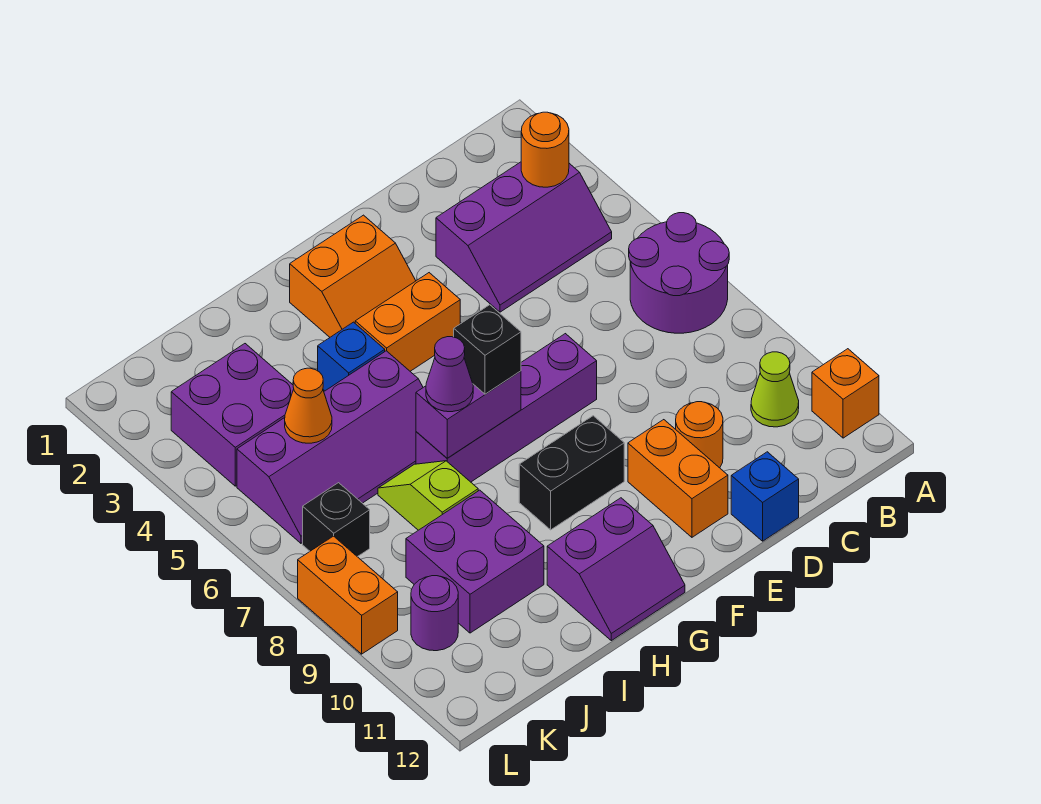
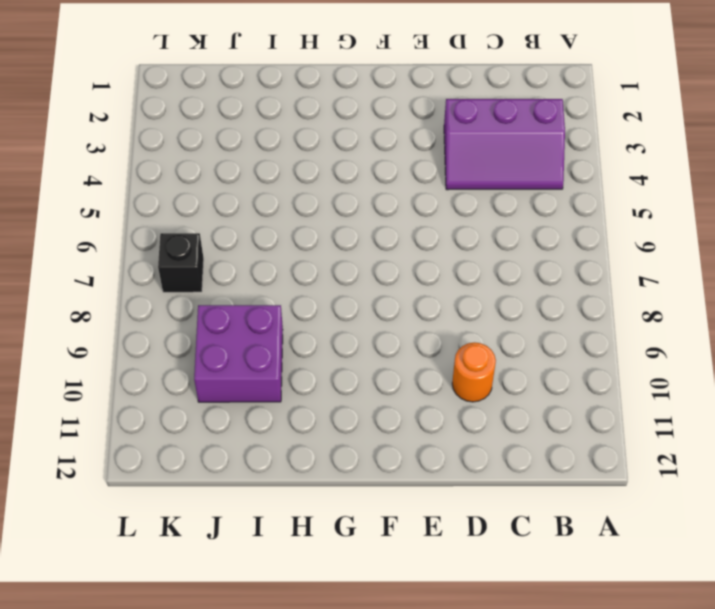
none -> purple 2x2 round brick [629,213,729,333]
none -> orange 1x1 brick [812,349,879,438]
none -> lime 1x1 cone [751,352,799,427]

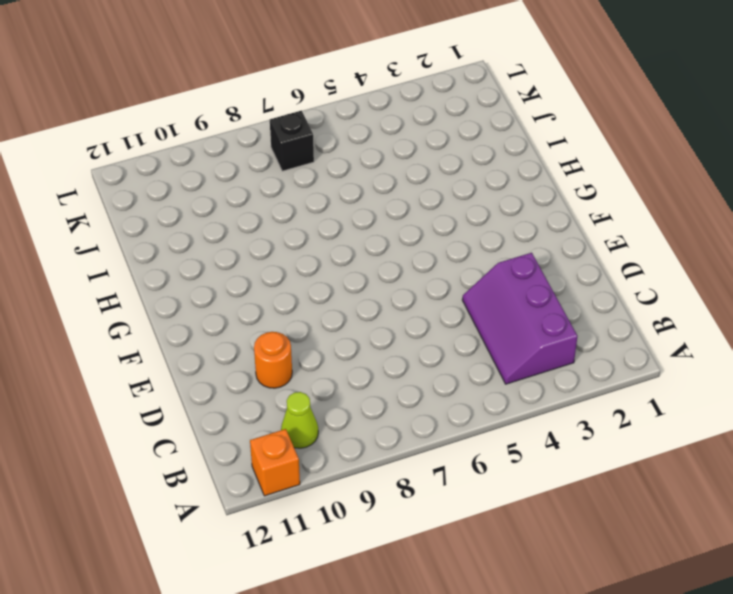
none -> purple 2x2 round brick [629,213,729,333]
none -> blue 1x1 brick [731,452,799,541]
none -> purple 1x4 brick [416,334,597,482]

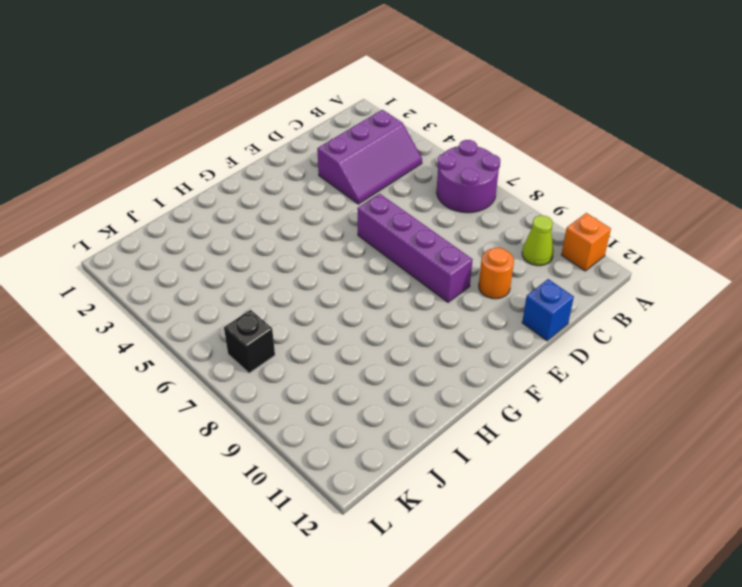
purple 1x4 brick [357,194,473,302] -> purple 1x4 brick turned to [416,334,597,482]
none -> orange 1x2 brick [628,420,728,537]
none -> orange 2x2 slope [290,215,416,337]
none -> orange 1x2 brick [355,273,460,371]

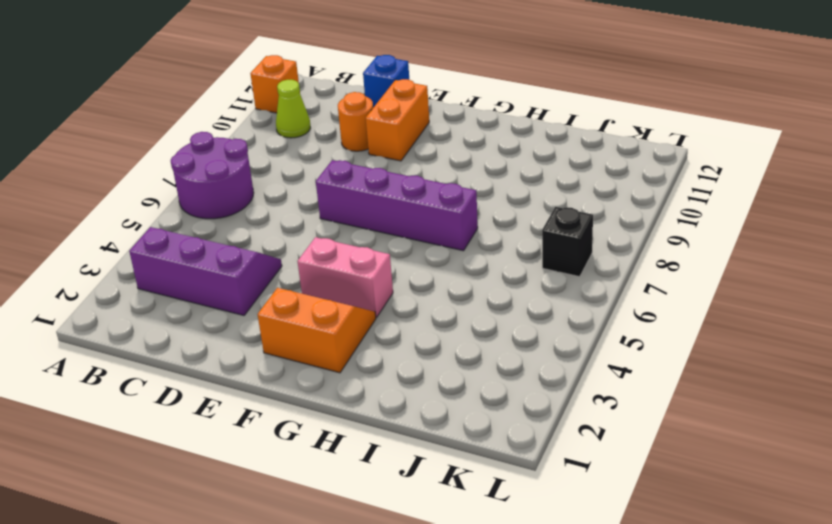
pink 1x2 brick [297,237,393,317] -> orange 1x2 brick [355,273,460,371]
none -> black 1x2 brick [519,416,624,530]
none -> purple 2x2 slope [547,498,685,641]
none -> blue 1x1 brick [318,322,385,391]

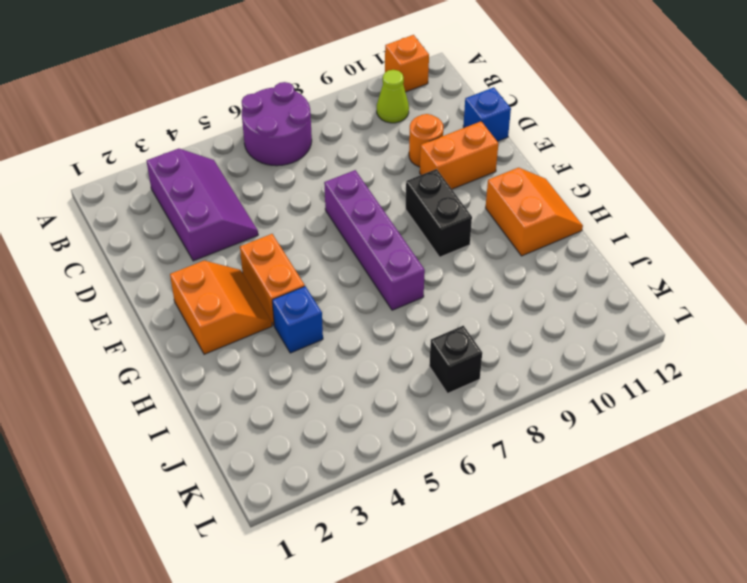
orange 2x2 slope [486,168,583,256] -> purple 2x2 slope [547,498,685,641]
none -> purple 2x4 slope [237,351,423,543]
none -> lime 1x2 slope [378,461,478,530]
none -> purple 2x2 brick [406,490,544,633]

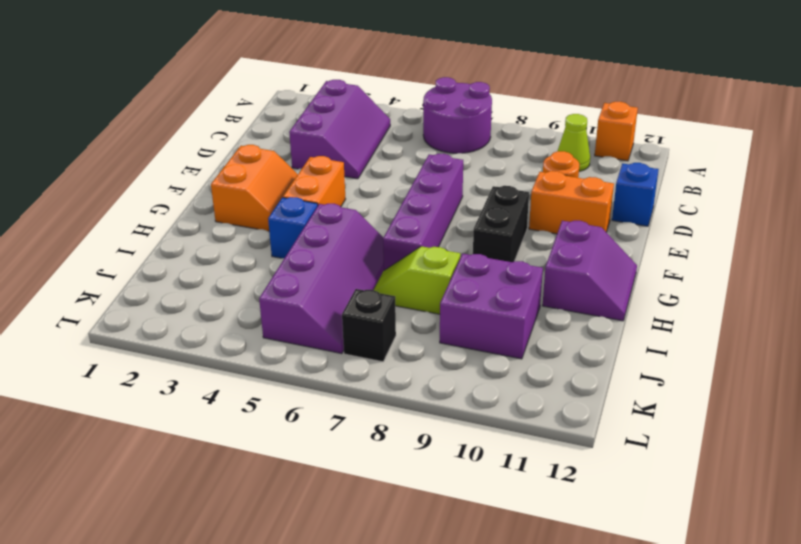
none -> purple 2x2 brick [171,344,294,486]
none -> purple 1x1 round brick [411,576,458,651]
none -> orange 1x2 brick [298,536,398,654]

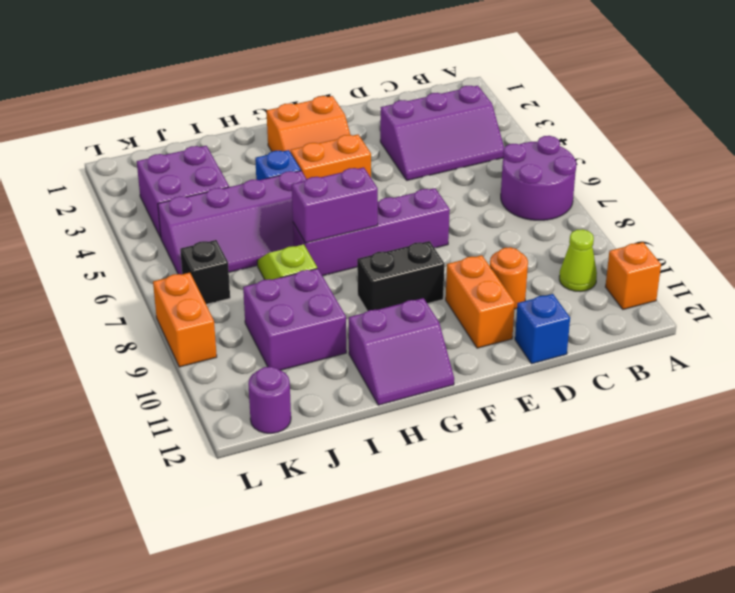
purple 1x1 round brick [248,367,291,433] -> purple 1x1 round brick moved to [411,576,458,651]
none -> orange 1x1 round brick [521,112,569,187]
none -> orange 1x1 cone [285,368,332,443]
none -> black 1x1 brick [454,305,521,394]

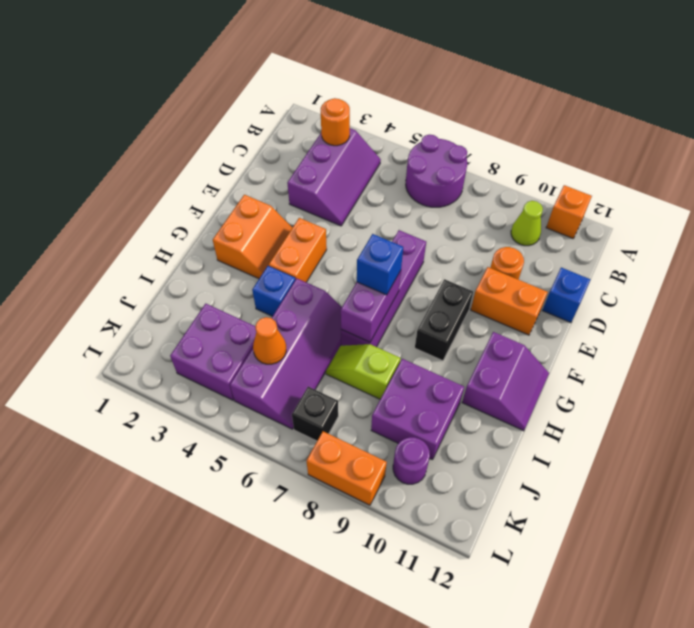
blue 1x1 brick [357,234,403,295] -> black 1x1 brick [454,305,521,394]
none -> purple 1x1 cone [426,337,473,412]

